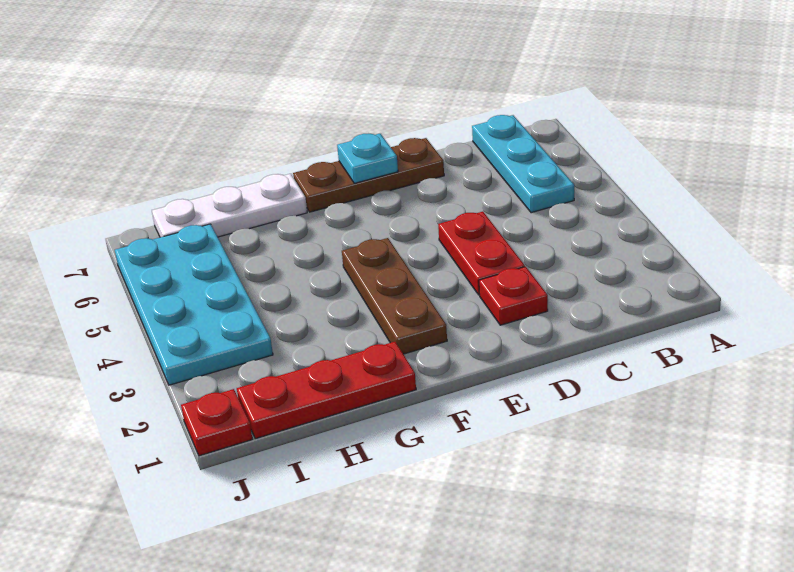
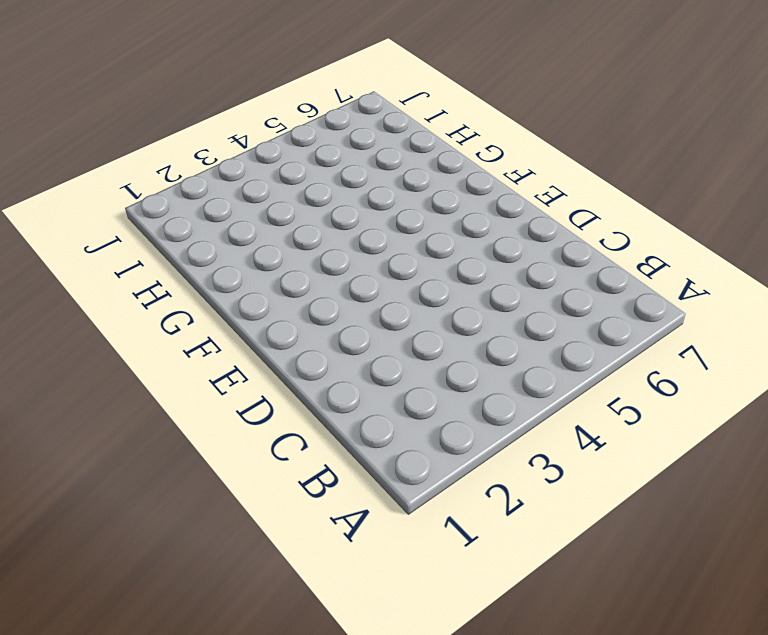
none -> cyan 1x3 plate [472,115,574,213]
none -> red 1x1 plate [479,267,548,325]

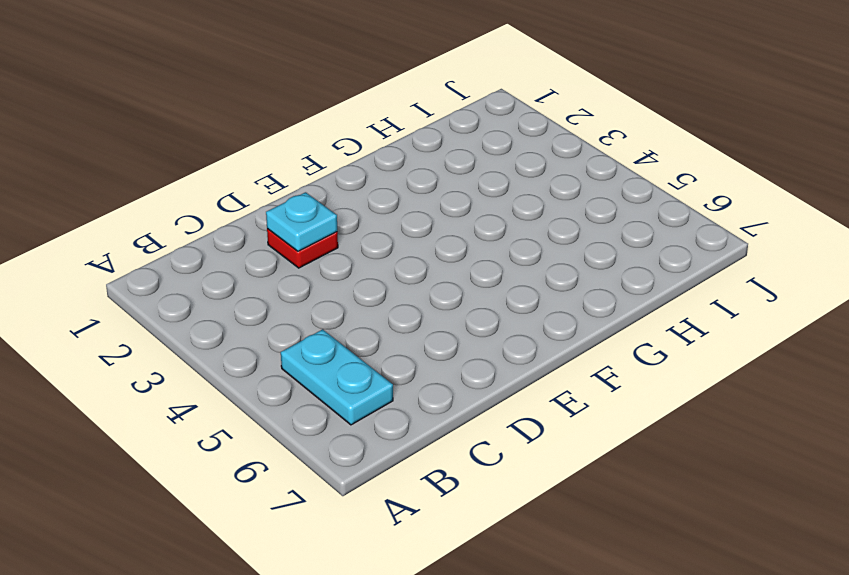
cyan 1x2 plate [281,329,393,425] -> cyan 1x3 plate [472,115,574,213]
cyan 1x1 plate [266,192,337,251] -> cyan 1x1 plate moved to [337,134,398,183]
none -> red 1x2 plate [438,212,525,295]
none -> brown 1x3 plate [293,138,444,212]

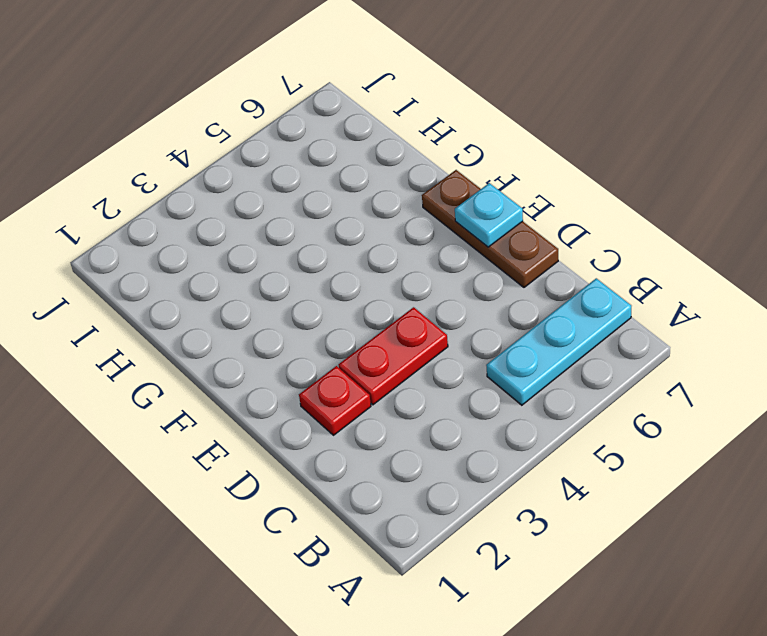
none -> brown 1x3 plate [342,238,447,354]
none -> red 1x3 plate [237,342,416,439]

